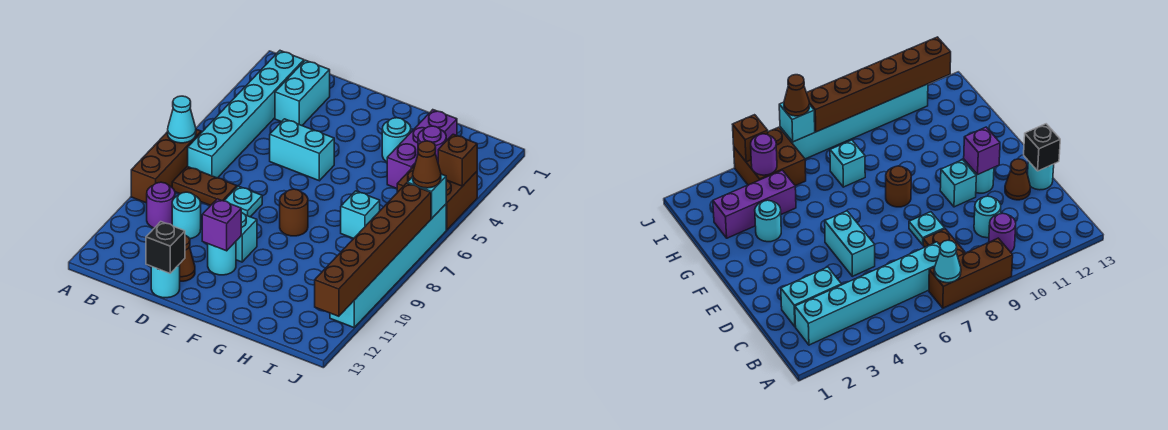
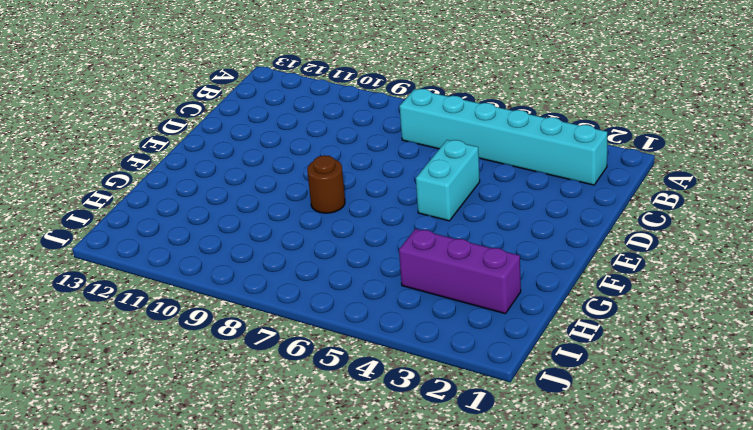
none -> brown 1x3 brick [131,129,201,203]
none -> brown 1x2 plate [172,166,237,205]
none -> purple 1x1 round brick [147,182,175,228]

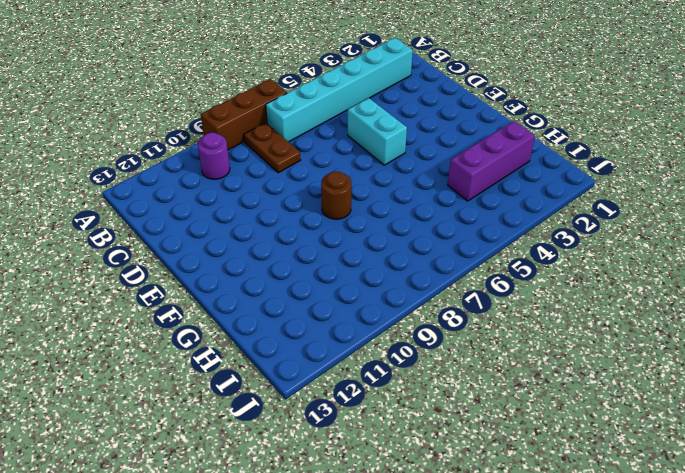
none -> cyan 1x2 brick [275,60,330,125]
none -> cyan 1x1 round brick [172,192,201,239]
none -> cyan 1x1 plate [224,186,262,217]

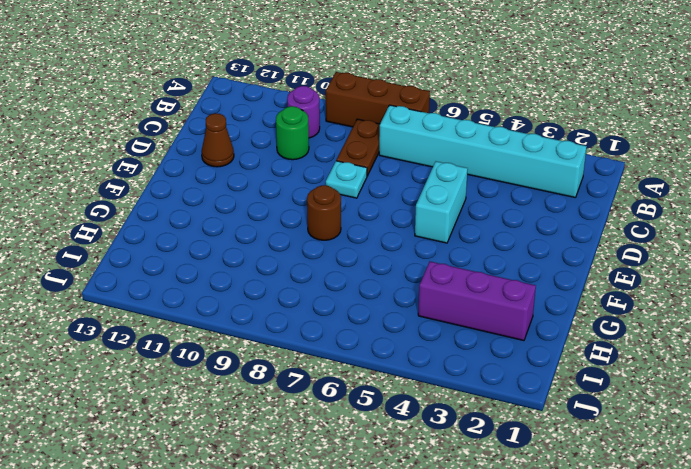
green 1x1 round brick [276,106,309,160] -> cyan 1x1 round brick [172,192,201,239]
none -> cyan 1x2 brick [275,60,330,125]
none -> cyan 1x1 round brick [151,264,180,298]
none -> cyan 1x1 brick [236,213,257,262]

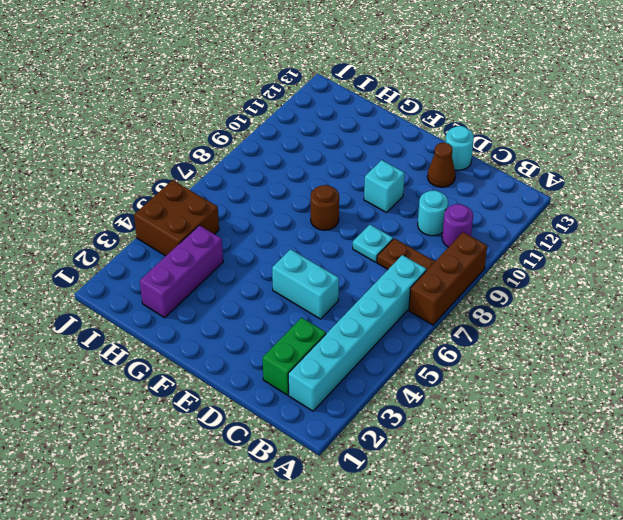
green 1x2 brick [263,318,326,395] -> cyan 1x2 brick [275,60,330,125]
none -> cyan 1x1 round brick [208,242,236,275]
none -> cyan 1x1 round brick [382,118,411,162]
none -> cyan 1x1 brick [341,191,380,239]

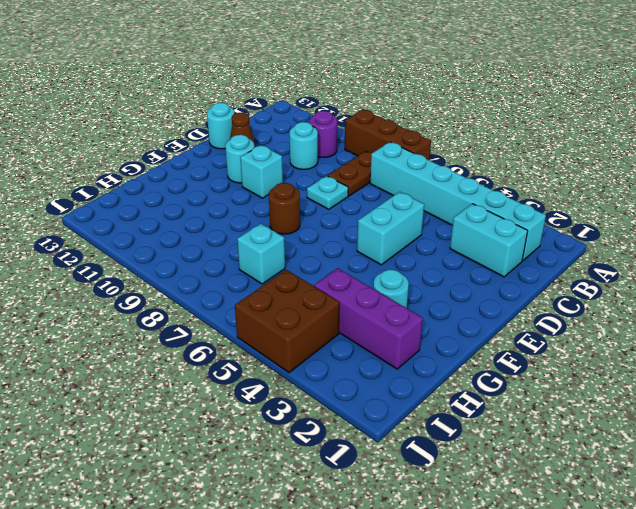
none -> cyan 1x6 brick [330,204,446,327]
none -> cyan 1x1 cone [168,96,196,143]
none -> black 1x1 brick [146,222,185,273]

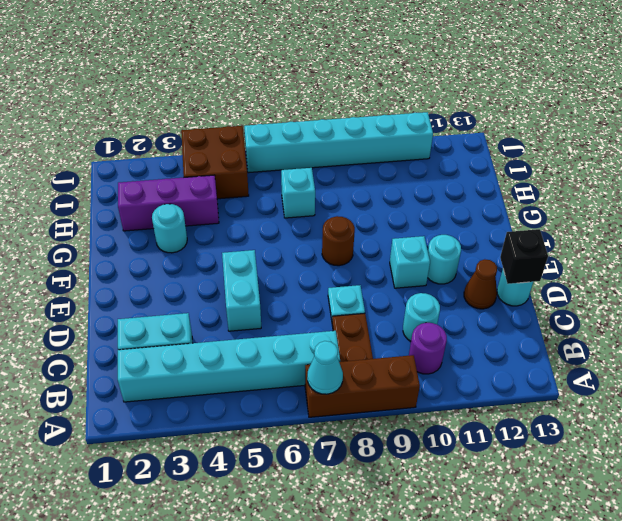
none -> purple 1x1 brick [202,199,241,251]
none -> purple 1x1 round brick [418,126,446,161]
none -> brown 1x1 brick [438,134,477,186]

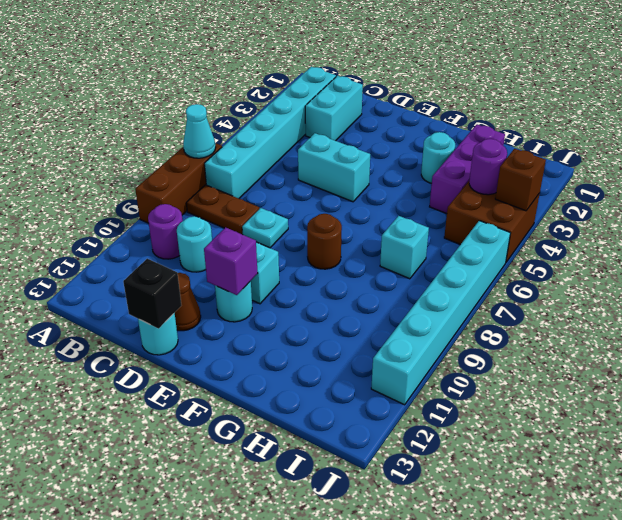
none -> cyan 1x1 brick [407,174,446,219]
none -> brown 1x6 brick [315,183,431,316]
none -> brown 1x1 cone [413,141,441,188]

